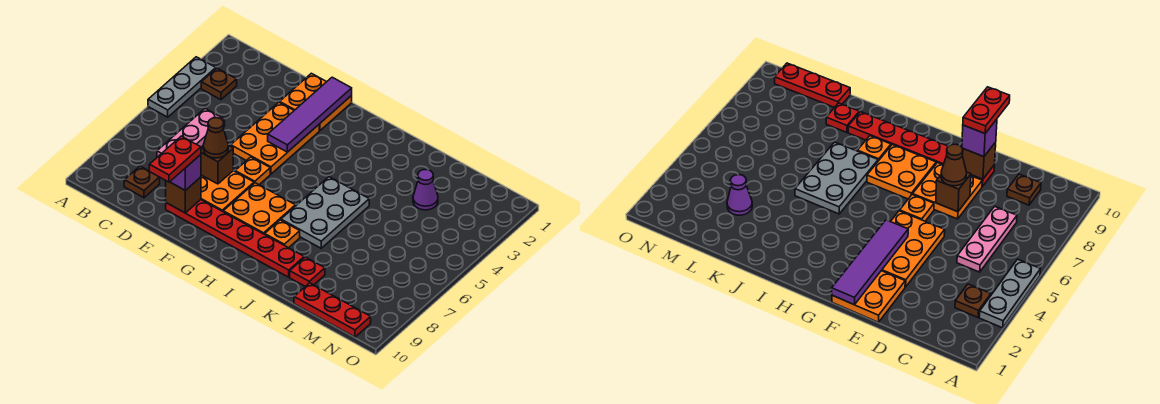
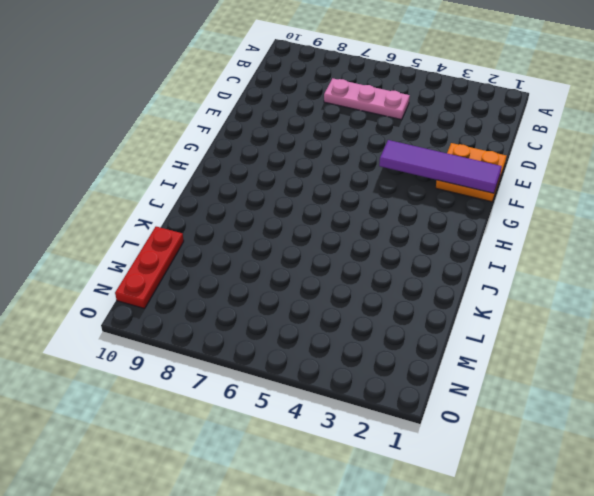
none -> grey 1x3 plate [148,57,216,117]
none -> brown 1x1 plate [201,68,237,100]
none -> brown 1x1 plate [124,166,160,198]

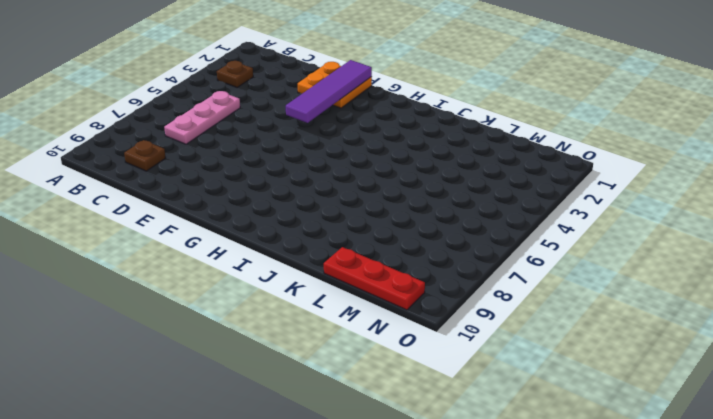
none -> grey 1x3 plate [148,57,216,117]
none -> orange 2x3 plate [231,102,319,174]
none -> orange 2x2 plate [201,171,254,211]

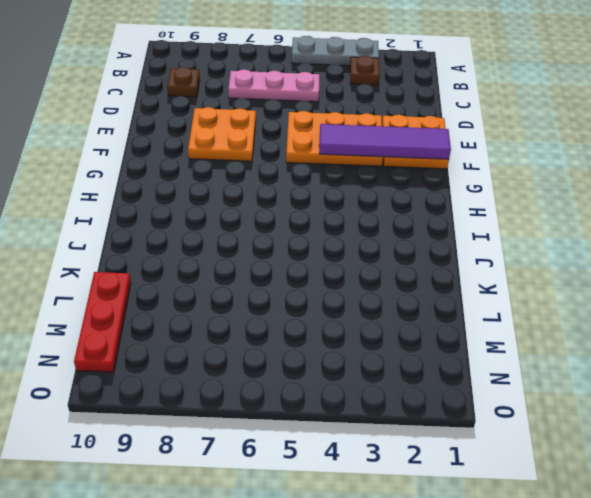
none -> red 1x6 plate [166,200,304,277]
none -> orange 1x1 plate [235,157,270,185]
none -> orange 2x2 plate [223,183,295,234]

